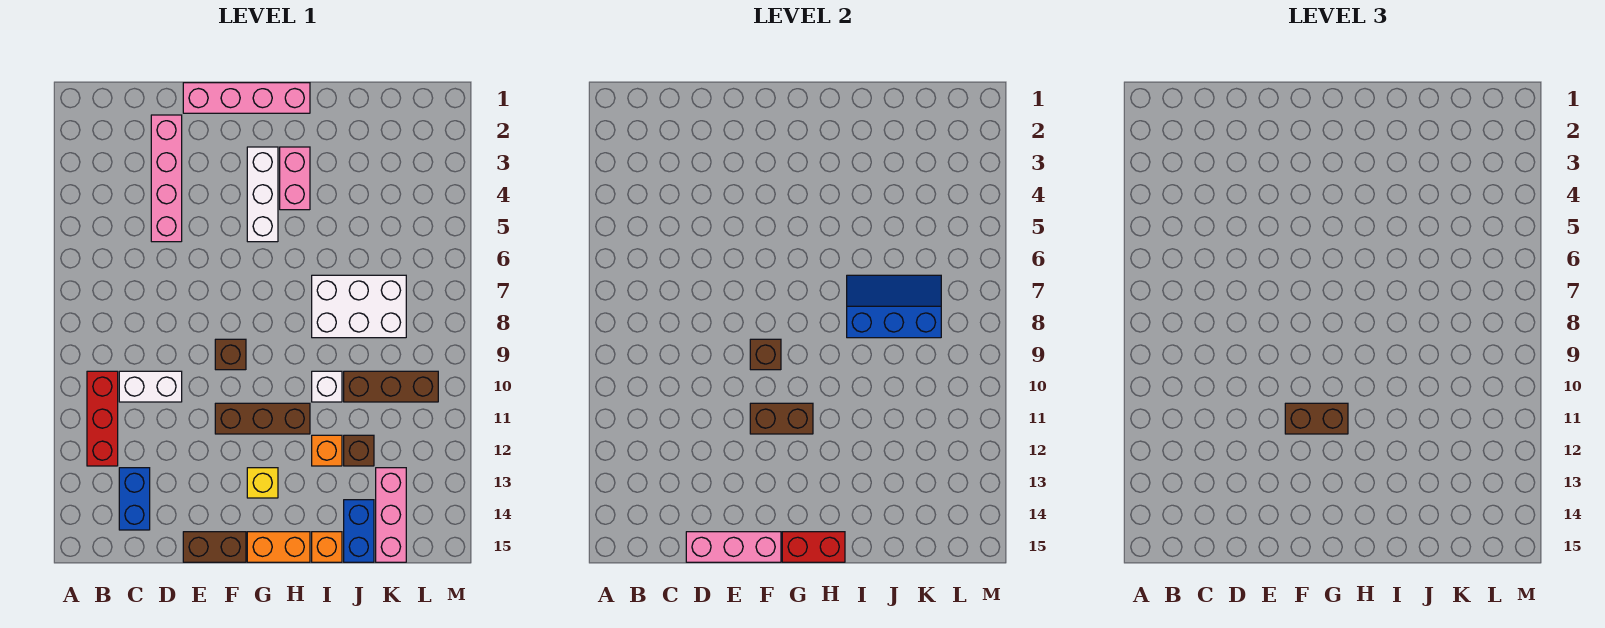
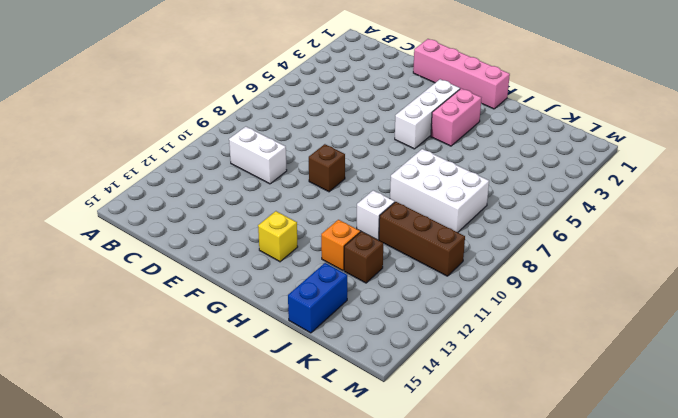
none -> red 1x3 brick [87,371,118,466]
none -> blue 1x2 brick [119,468,150,530]
none -> pink 1x4 brick [151,115,182,242]

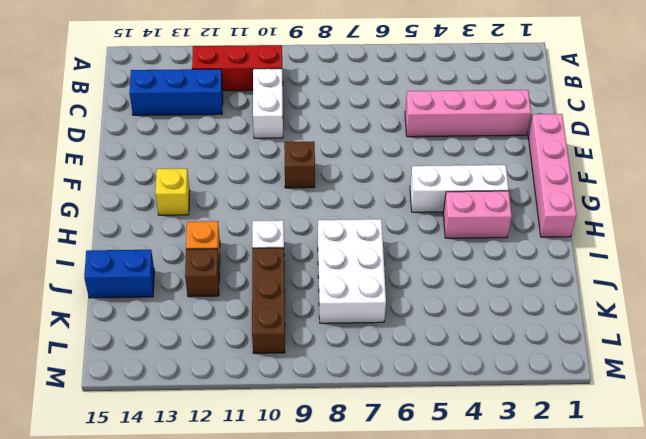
blue 1x3 brick [129,69,223,115] -> blue 1x2 brick [119,468,150,530]
none -> brown 1x2 brick [183,532,246,562]
none -> brown 1x3 brick [215,403,310,434]
none -> orange 1x2 brick [247,532,310,562]

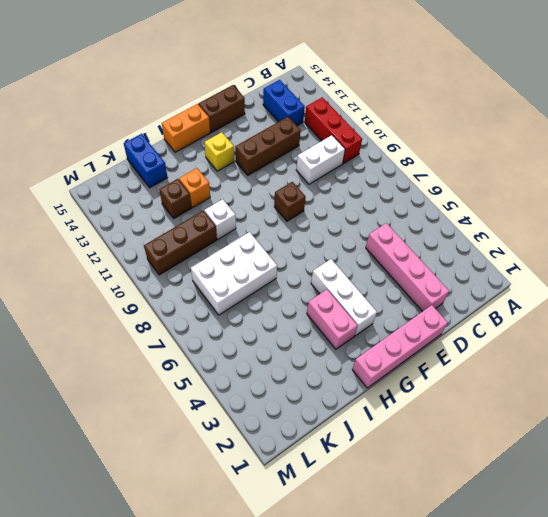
brown 1x3 brick [235,117,301,175] -> brown 1x3 brick moved to [215,403,310,434]
none -> orange 1x1 brick [312,532,342,562]
none -> pink 1x3 brick [376,468,406,562]
none -> pink 1x3 brick [686,532,781,562]

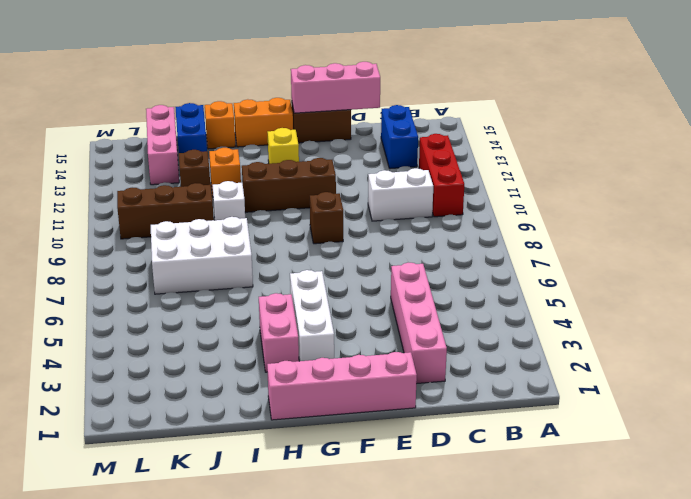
none -> brown 1x1 brick [750,339,781,370]
none -> brown 1x2 brick [750,403,813,434]
none -> red 1x2 brick [782,532,845,562]

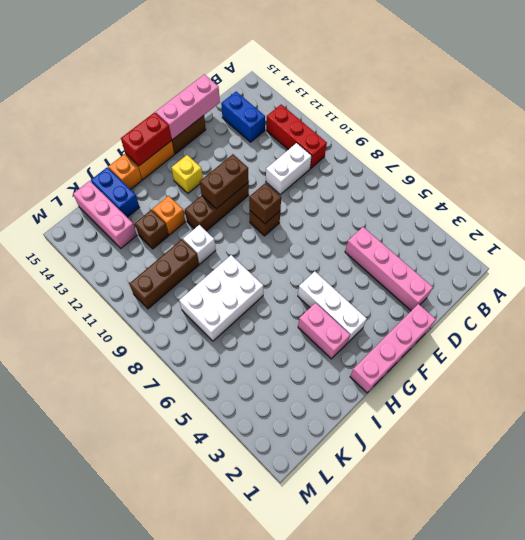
none -> blue 2x3 slope [847,275,941,338]
none -> brown 1x2 brick [1285,403,1348,434]

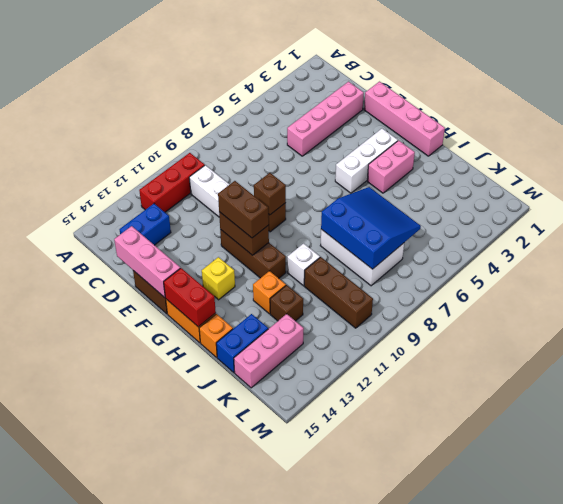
blue 3x3 slope [321,187,421,269] -> blue 2x3 slope [847,275,941,338]

